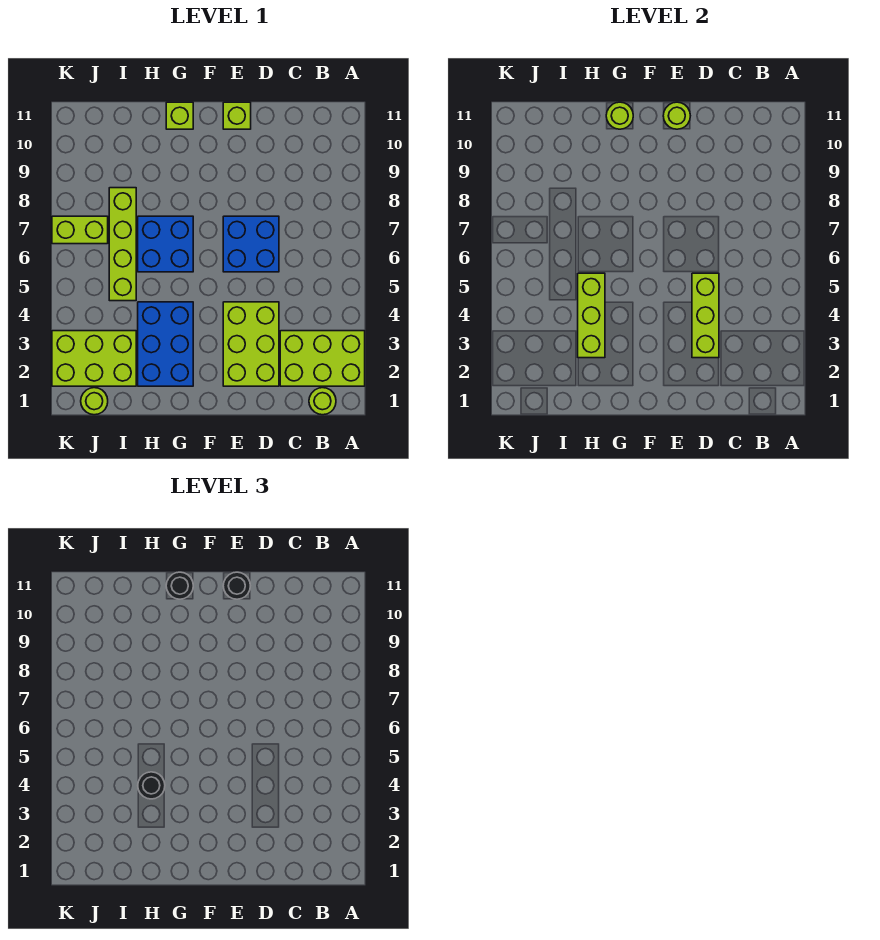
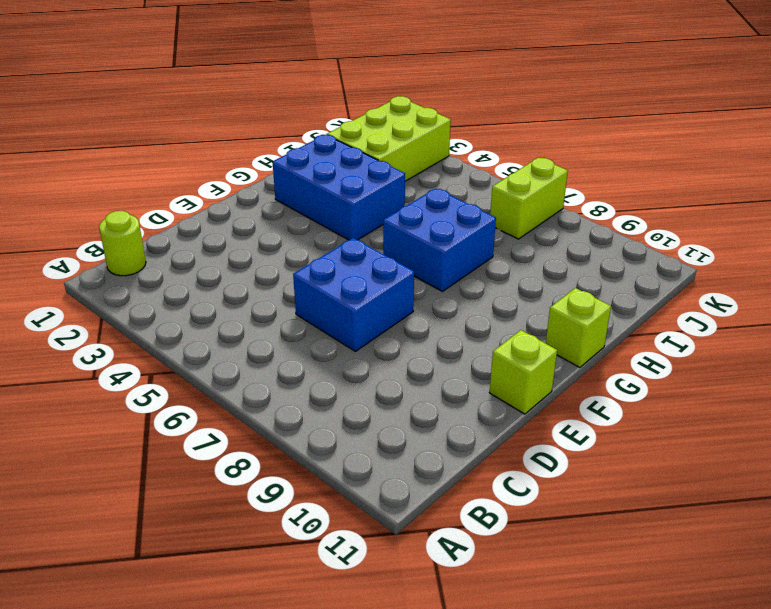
none -> lime 2x3 brick [280,331,365,386]
none -> lime 2x3 brick [223,302,279,386]
none -> lime 1x4 brick [109,188,136,301]

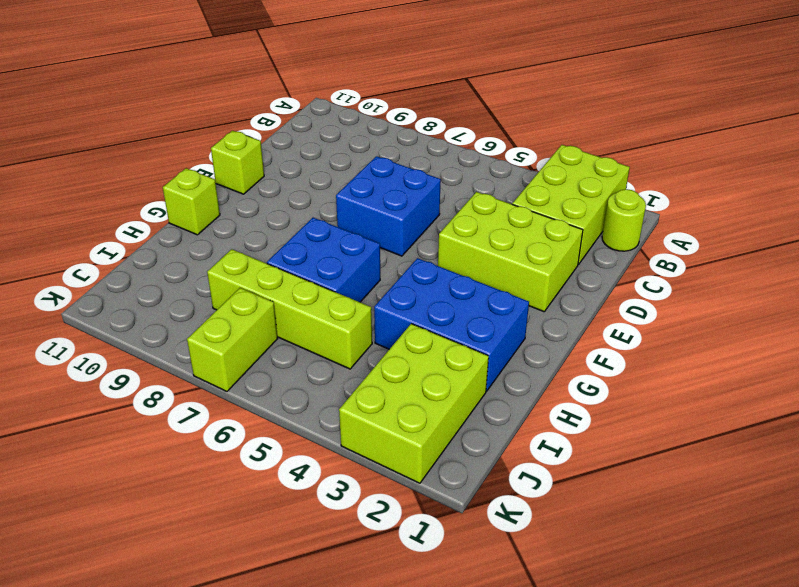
none -> lime 1x1 round brick [81,388,108,415]
none -> lime 1x3 brick [692,273,719,358]
none -> lime 1x1 round brick [663,102,690,129]

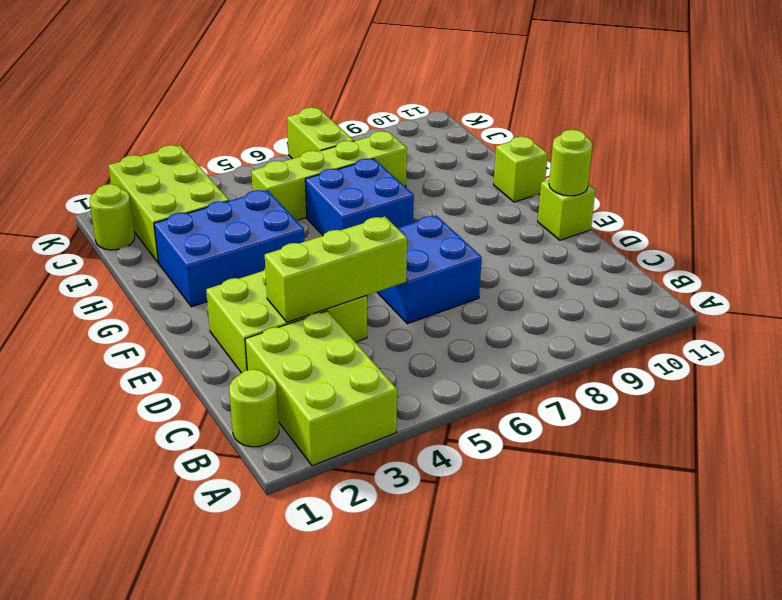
none -> lime 1x1 round brick [606,102,633,129]
none -> lime 1x3 brick [578,273,605,358]
none -> black 1x1 round brick [223,572,250,599]

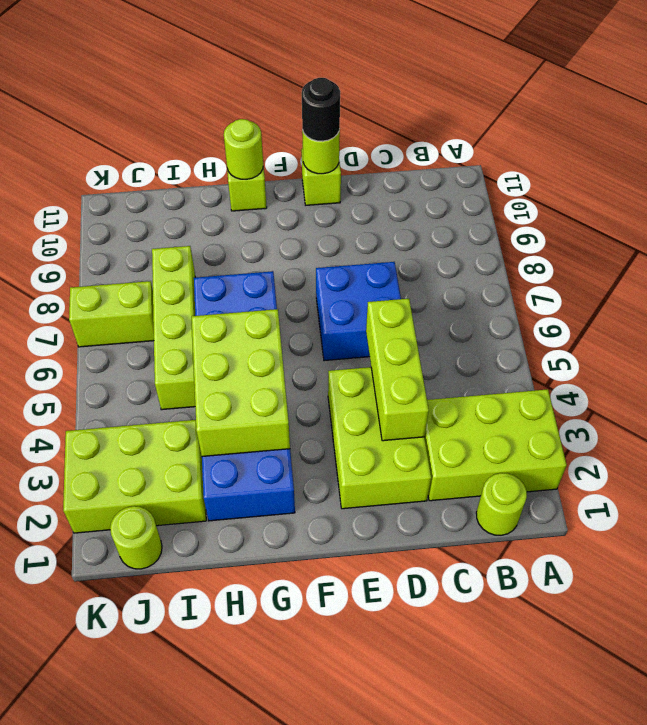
lime 2x3 brick [192,309,290,457] -> lime 1x3 brick [578,273,605,358]
none -> black 1x1 round brick [166,572,193,599]
none -> black 1x1 round brick [138,772,165,799]

